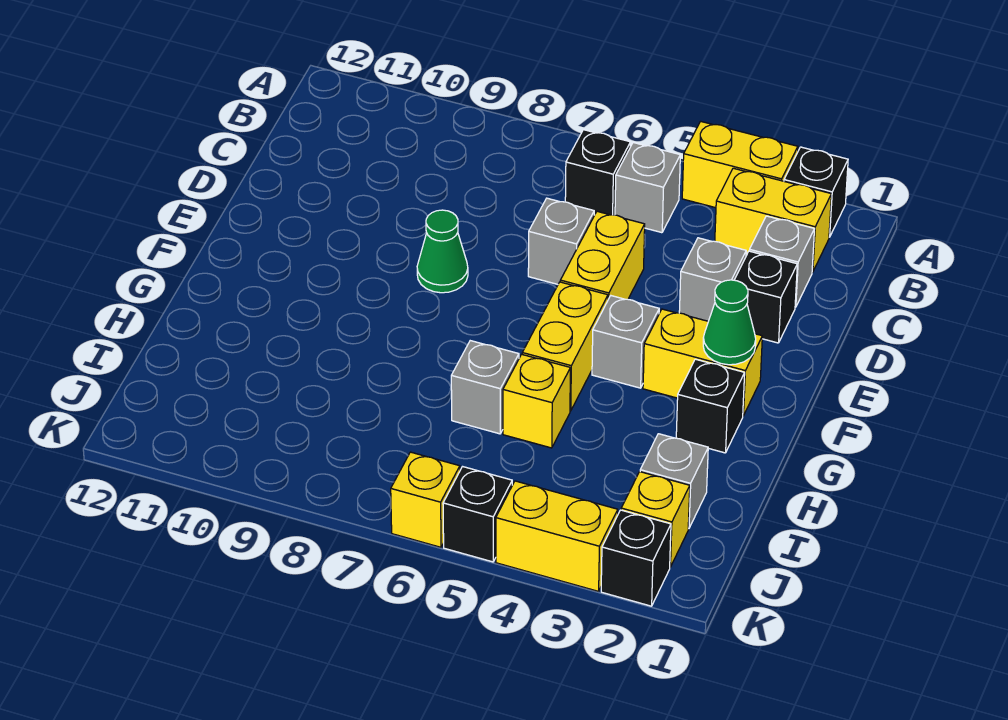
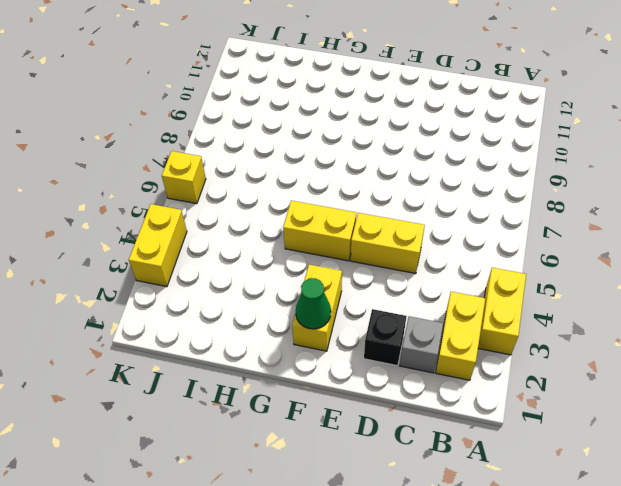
none -> black 1x1 brick [784,147,848,237]
none -> grey 1x1 brick [615,143,680,233]
none -> black 1x1 brick [565,130,631,215]

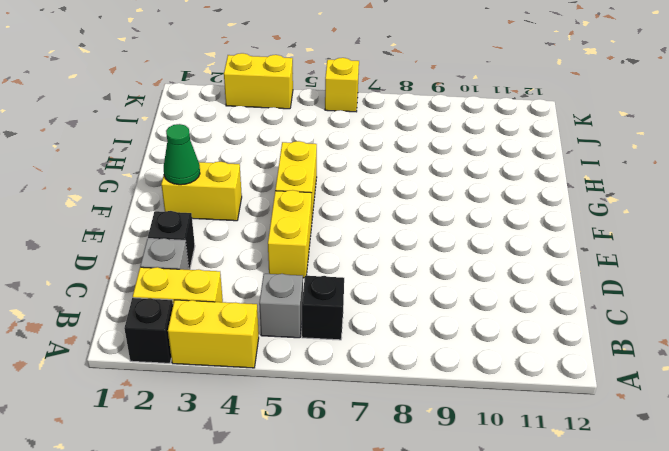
none -> grey 1x1 brick [679,238,746,321]
none -> grey 1x1 brick [528,198,594,284]
none -> green 1x1 cone [417,210,468,293]

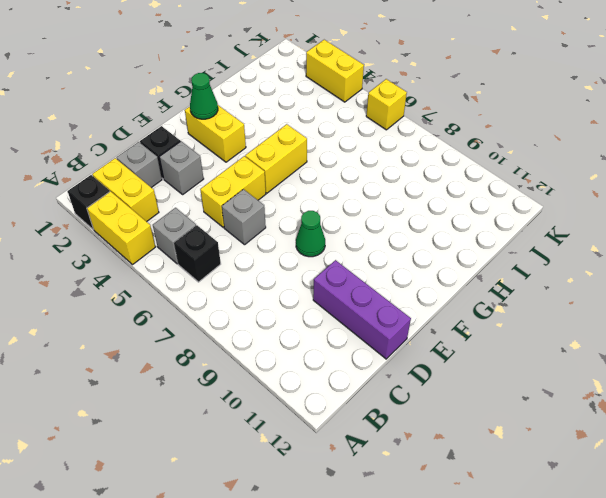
purple 1x3 brick [313,260,411,359] -> none
none -> grey 1x1 brick [592,296,659,388]
none -> black 1x1 brick [676,359,745,453]
none -> yellow 1x1 brick [503,354,570,448]

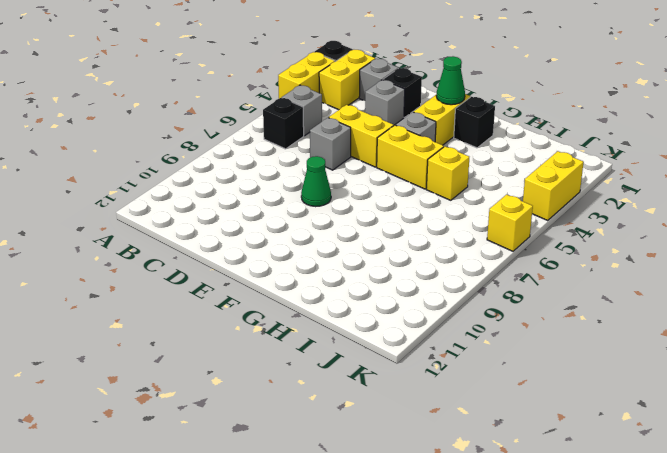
none -> grey 1x1 brick [451,341,519,434]
none -> grey 1x1 brick [640,434,708,529]
none -> yellow 1x1 brick [621,472,690,567]

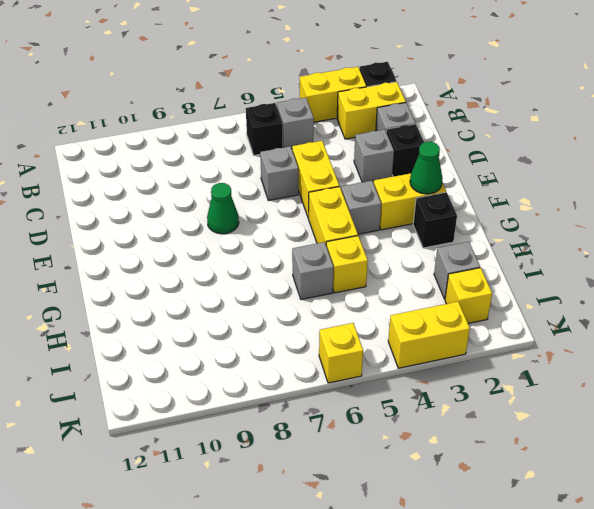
none -> black 1x1 brick [601,510,671,606]
none -> black 1x1 brick [443,467,512,562]

